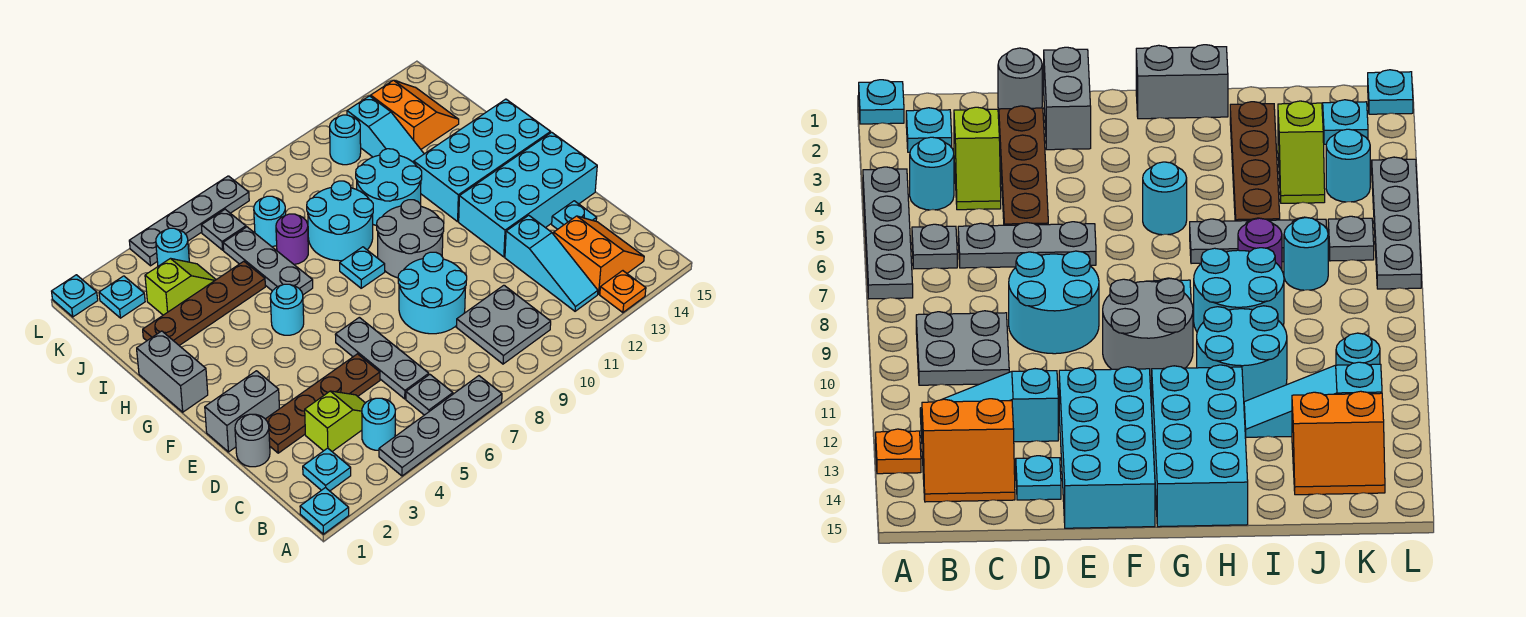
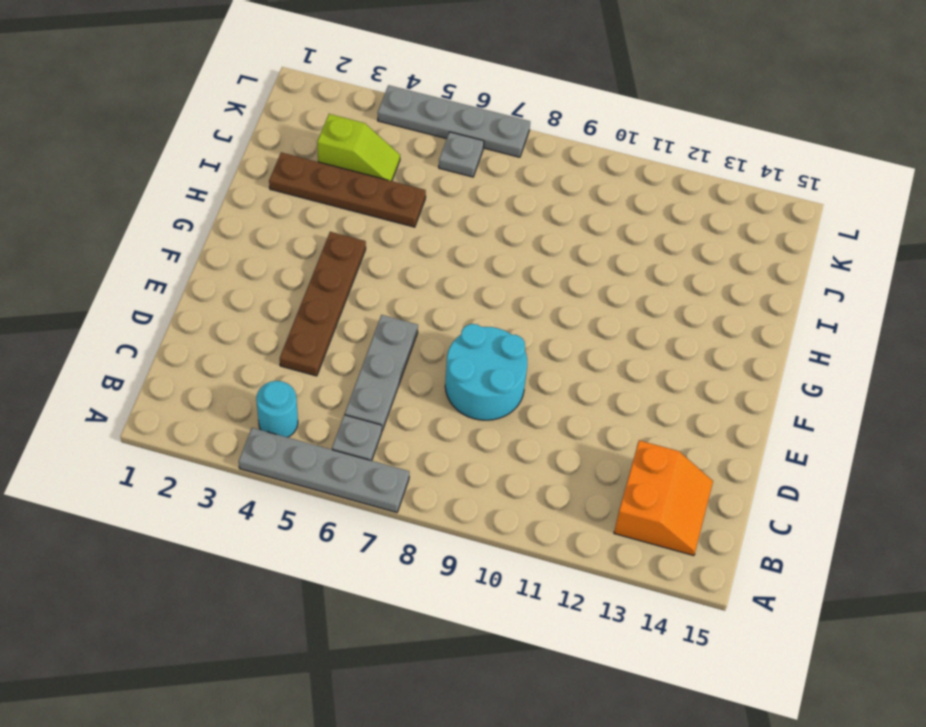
brown 1x4 plate [280,232,366,376] -> brown 1x4 plate turned to [266,354,380,453]
none -> cyan 1x1 plate [300,488,349,534]
none -> orange 1x1 plate [600,271,646,313]
none -> cyan 1x1 plate [303,448,351,491]
none -> grey 2x2 plate [457,285,551,364]

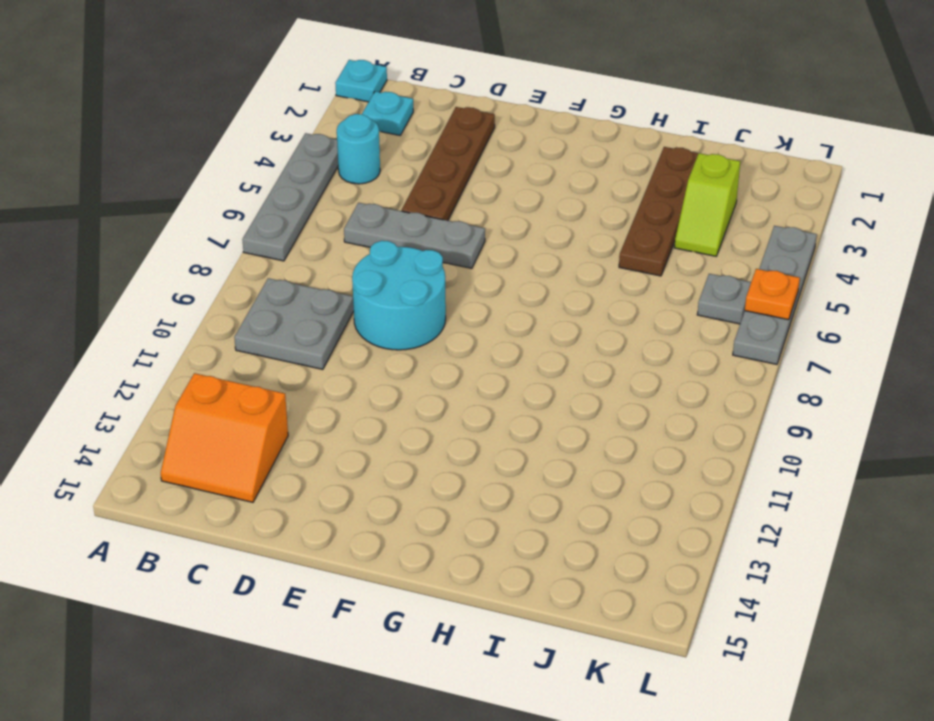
orange 1x1 plate [745,269,800,320] -> orange 1x1 plate moved to [600,271,646,313]
none -> grey 1x1 plate [406,374,453,415]
none -> cyan 1x3 slope [505,215,598,311]
none -> lime 1x2 slope [305,391,365,451]
none -> grey 1x1 round brick [235,414,270,467]

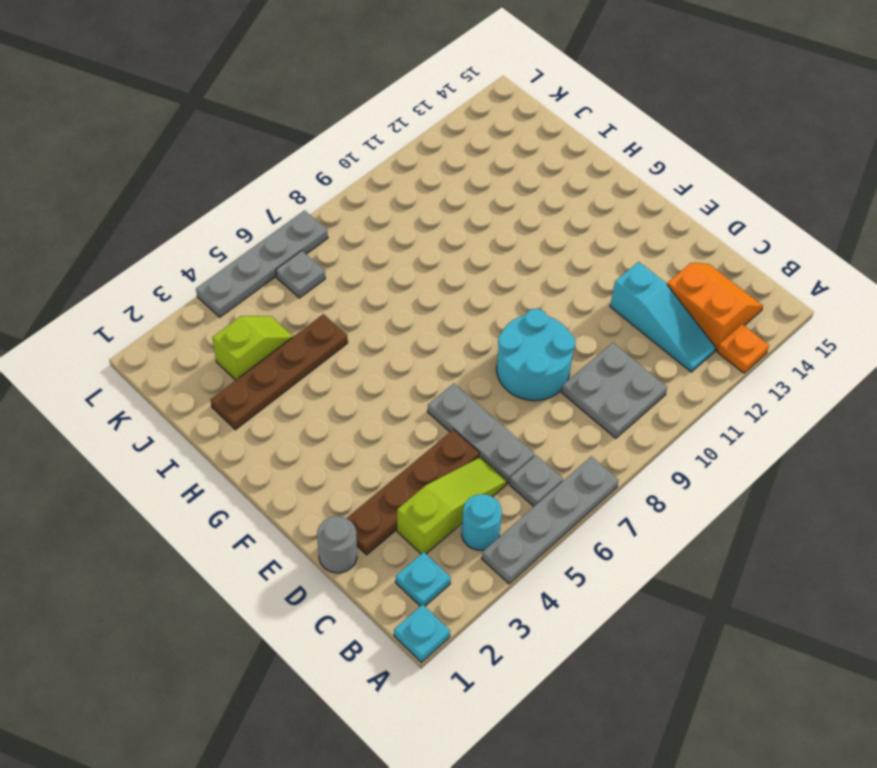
lime 1x3 slope [397,457,507,554] -> lime 1x2 slope [305,391,365,451]
none -> cyan 1x1 plate [552,201,597,229]
none -> grey 1x2 brick [205,371,279,452]
none -> cyan 2x4 brick [459,132,597,257]
none -> grey 2x2 round brick [377,200,444,278]

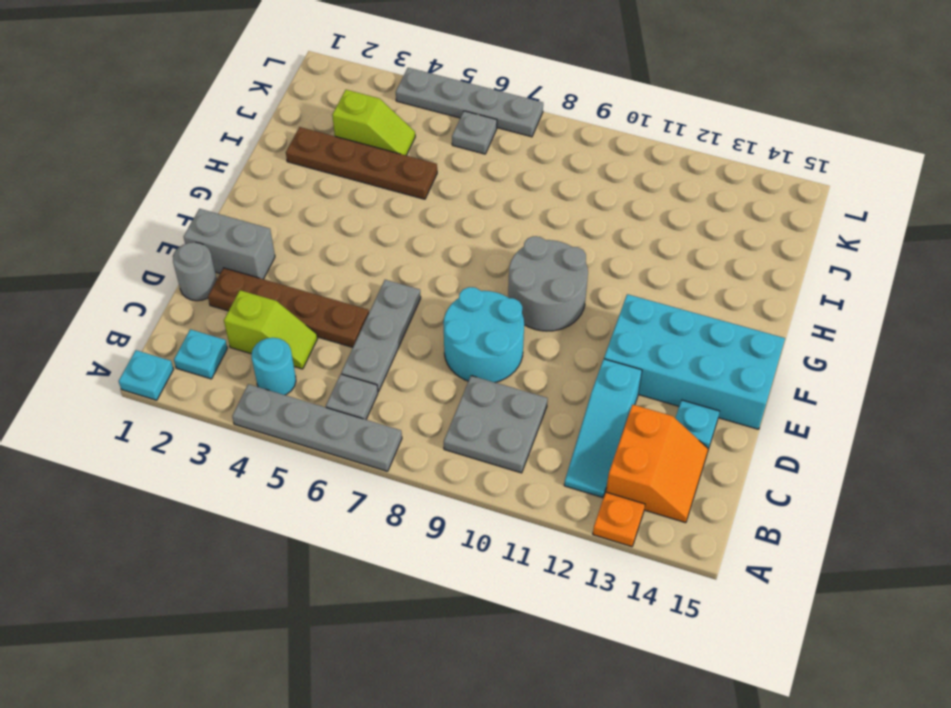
none -> grey 1x2 brick [137,331,208,412]
none -> cyan 1x1 round brick [270,284,304,335]
none -> cyan 1x1 plate [340,247,385,288]
none -> cyan 2x4 brick [414,99,551,222]

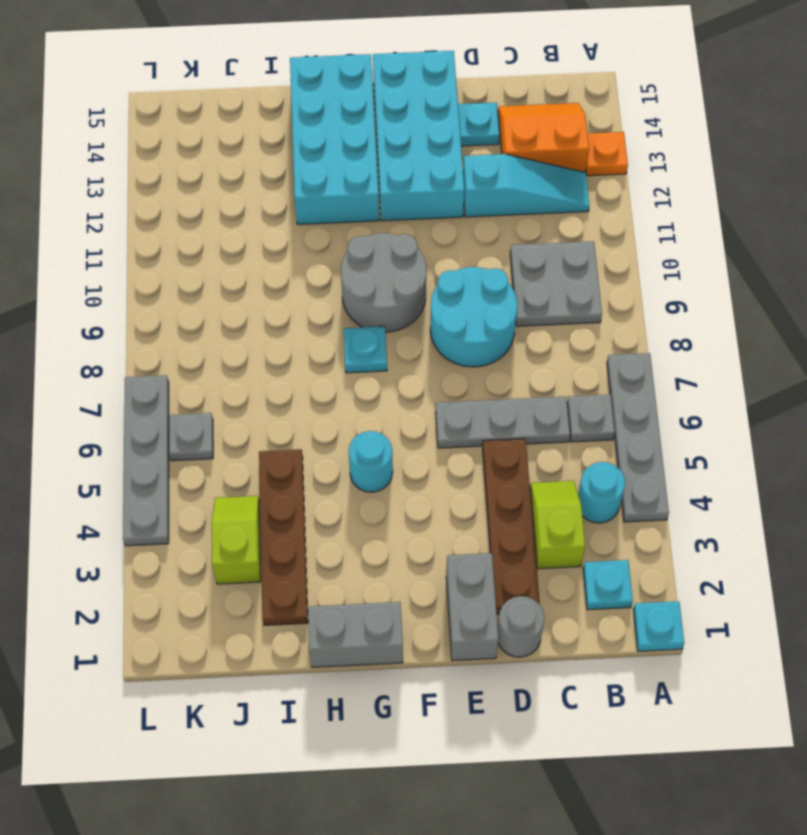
none -> grey 1x3 plate [223,227,313,295]
none -> cyan 2x2 round brick [307,181,373,261]
none -> cyan 2x2 round brick [356,149,422,226]
none -> purple 1x1 round brick [276,214,308,264]

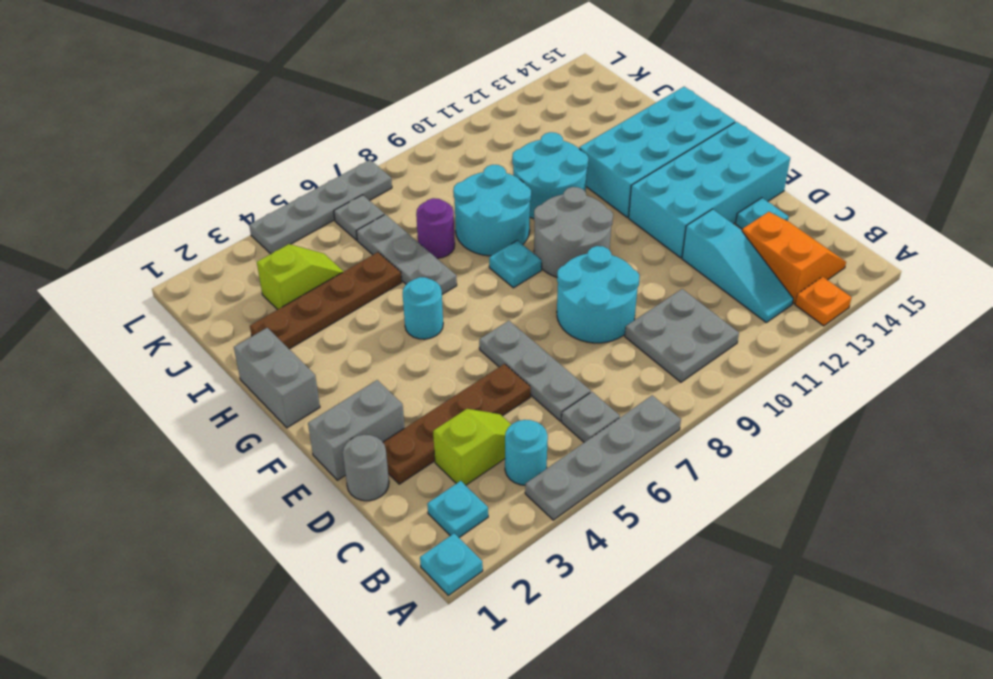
none -> cyan 1x3 slope [347,96,424,163]
none -> cyan 1x1 round brick [254,196,286,247]
none -> orange 2x2 slope [371,80,459,149]
none -> cyan 1x1 plate [99,276,145,318]

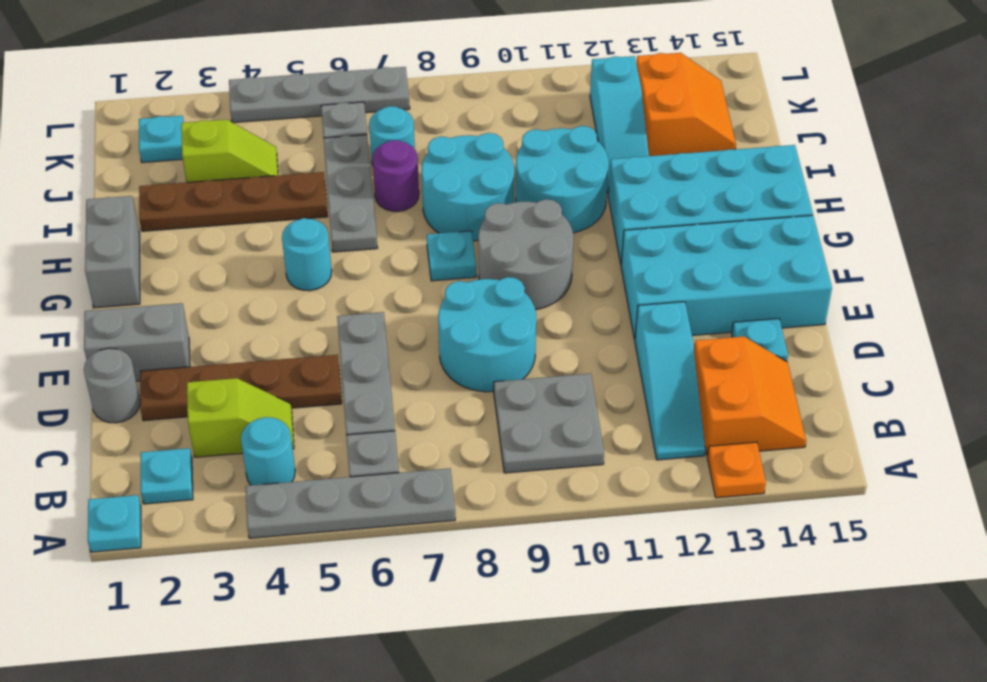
none -> cyan 1x1 round brick [156,228,189,266]
none -> cyan 1x1 round brick [330,115,361,165]
none -> cyan 1x1 plate [52,275,98,317]

